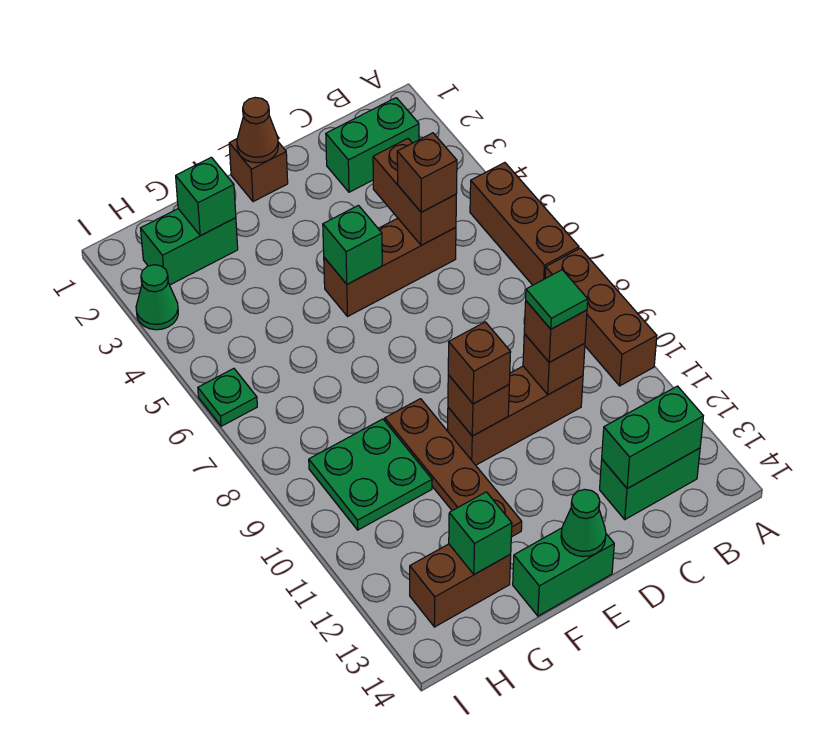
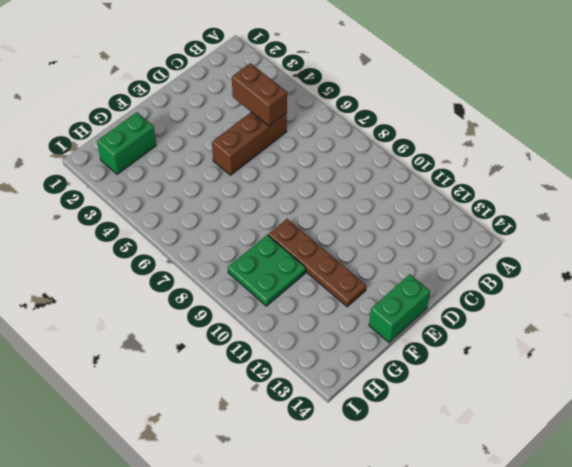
none -> brown 1x3 brick [470,163,579,285]
none -> brown 1x3 brick [545,248,657,386]
none -> green 1x2 brick [326,98,419,192]

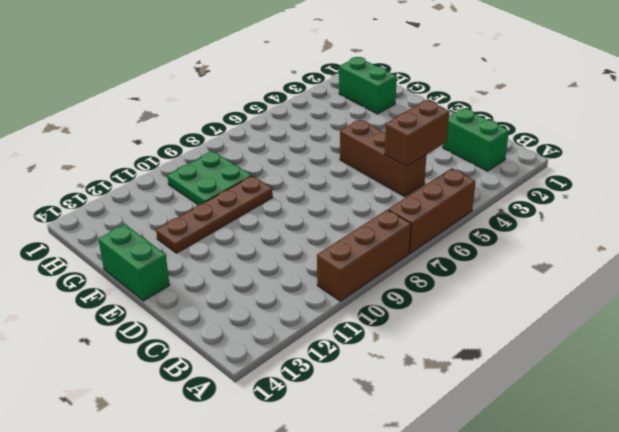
none -> green 1x2 brick [600,448,700,519]
none -> brown 1x3 brick [448,366,583,465]
none -> brown 1x1 brick [229,139,288,202]

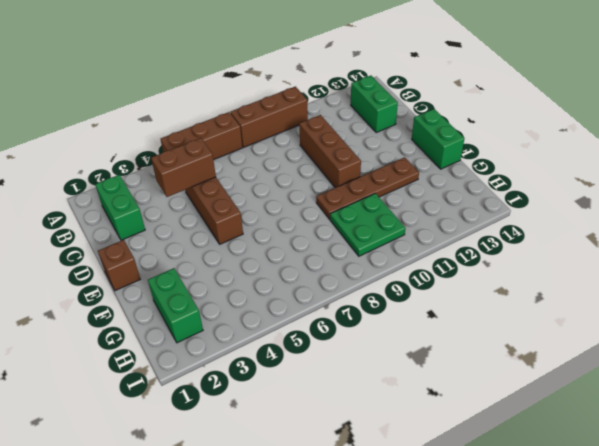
none -> brown 1x2 brick [410,544,511,627]
none -> green 1x1 cone [136,265,178,330]
none -> green 1x1 plate [198,368,257,426]

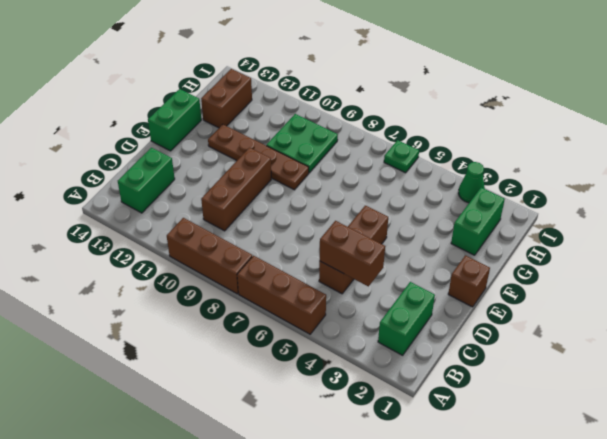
none -> green 1x2 brick [602,386,703,488]
none -> brown 1x1 brick [523,334,585,395]
none -> brown 1x1 cone [237,97,278,163]

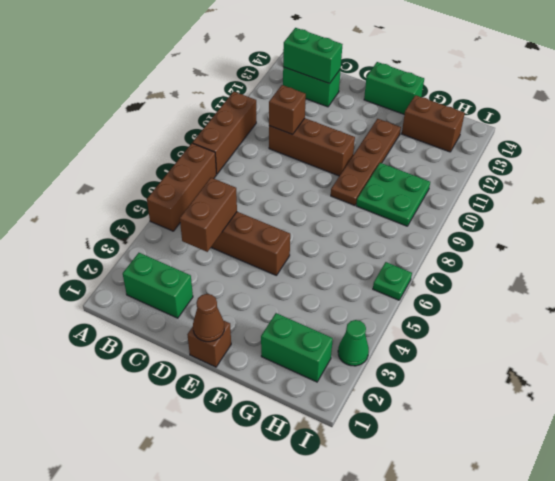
none -> green 1x1 brick [323,205,382,284]
none -> brown 1x1 brick [448,375,509,436]
none -> green 1x1 cone [561,489,606,557]

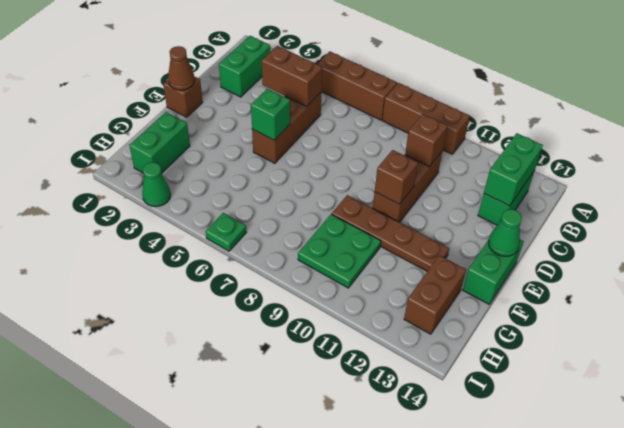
none -> green 1x1 brick [176,157,236,236]
none -> green 1x1 brick [449,492,512,574]
none -> brown 1x1 brick [397,133,457,212]

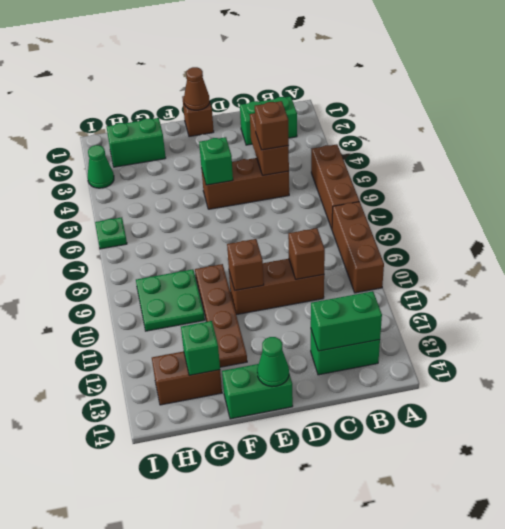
none -> green 1x1 brick [176,157,236,236]
none -> brown 1x1 brick [524,301,587,362]
none -> brown 1x1 brick [448,322,511,404]

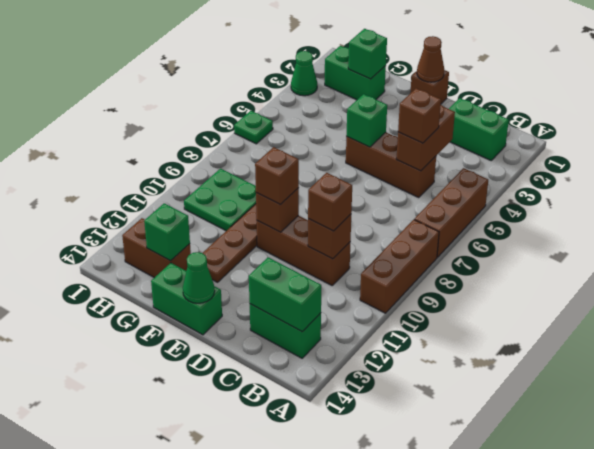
none -> green 1x1 tile [526,270,588,329]

